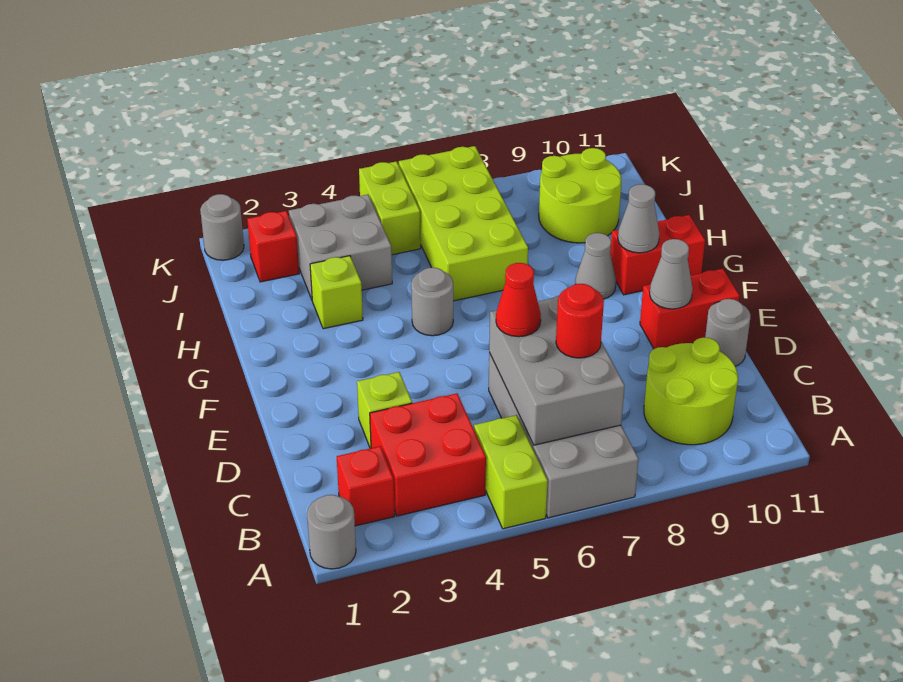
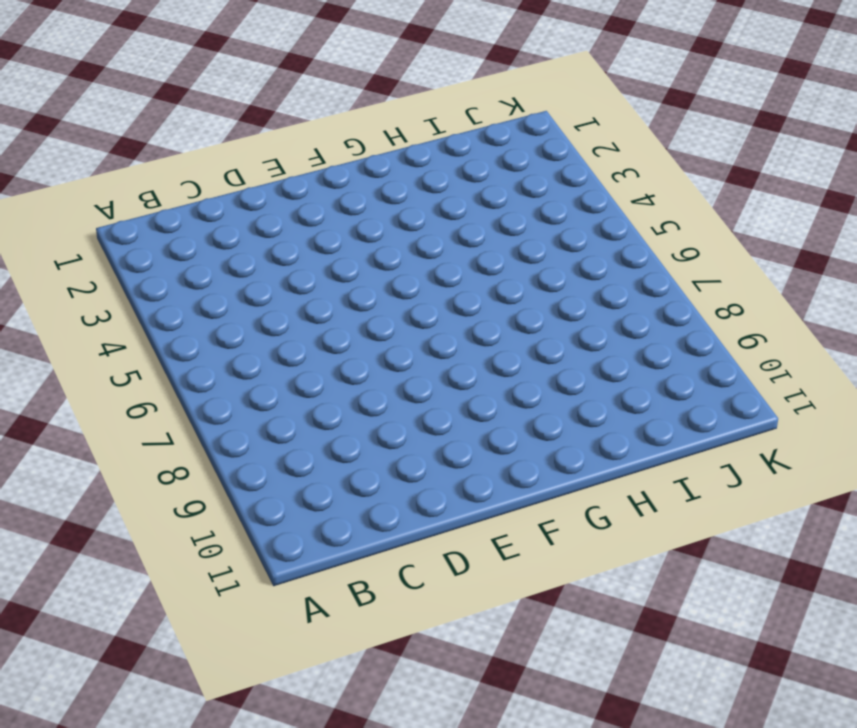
none -> grey 1x1 round brick [307,495,356,569]
none -> lime 1x2 brick [474,415,548,529]
none -> grey 2x4 brick [489,352,639,518]

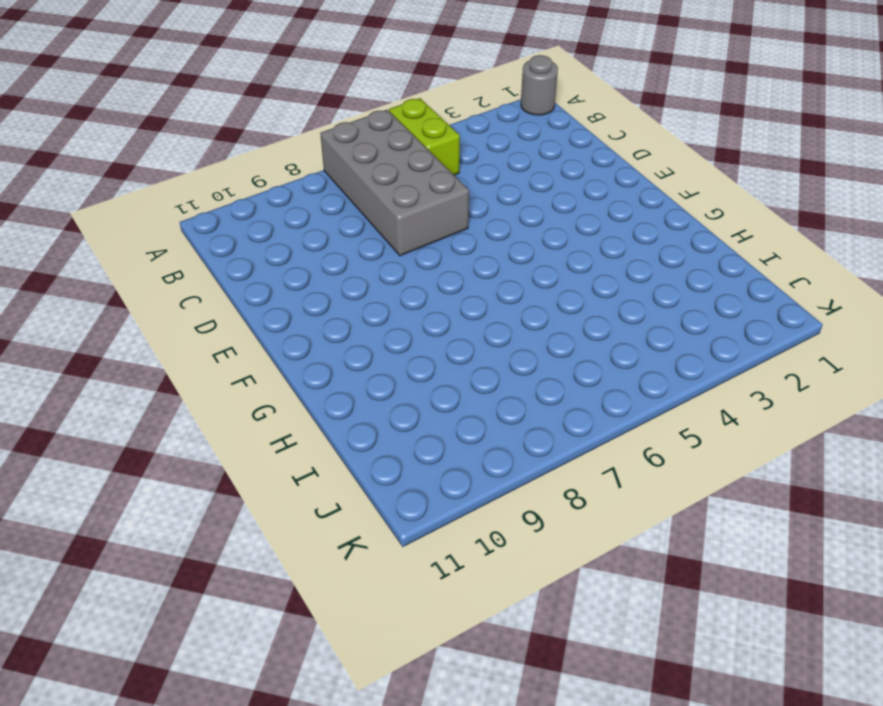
none -> red 1x1 brick [337,446,395,526]
none -> red 2x2 brick [370,393,486,516]
none -> lime 2x2 round brick [644,338,738,445]

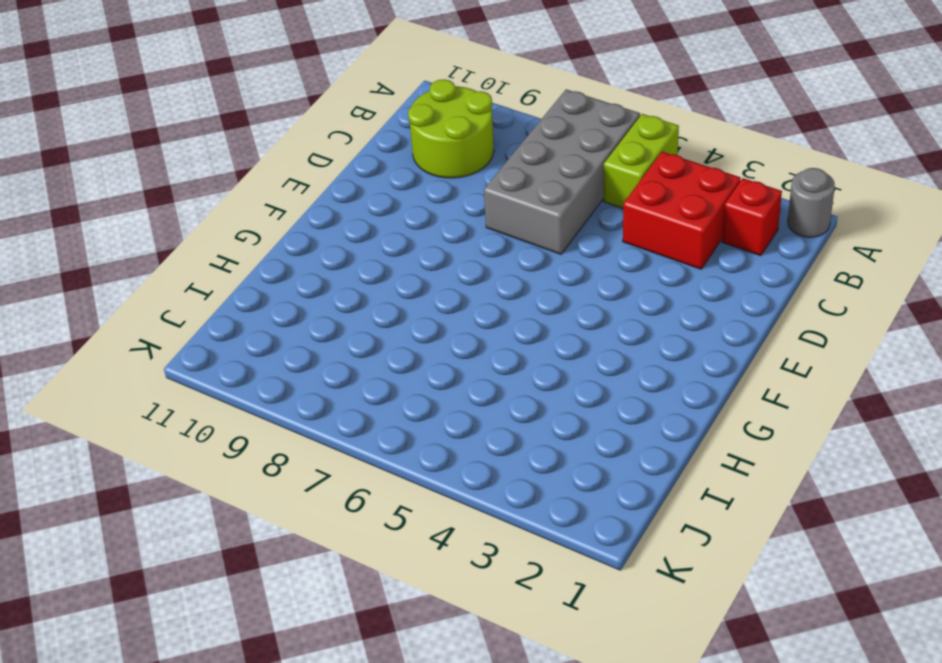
none -> lime 1x1 brick [357,372,412,448]
none -> grey 1x1 round brick [705,299,751,366]
none -> red 1x2 brick [640,269,739,349]

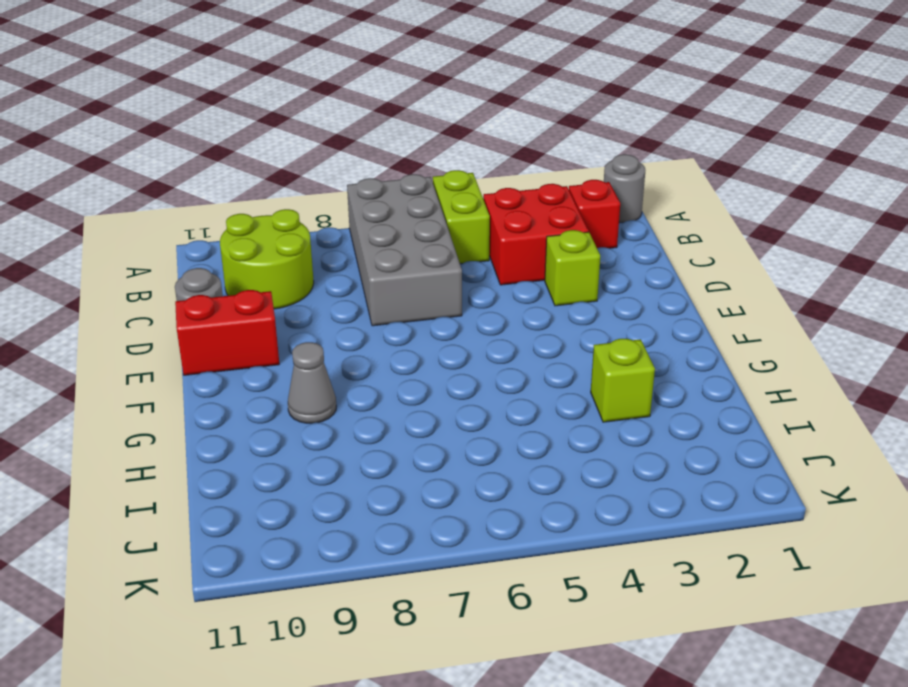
none -> grey 1x1 round brick [411,267,453,336]
none -> red 1x2 brick [610,215,705,295]
none -> lime 2x4 brick [399,146,528,301]

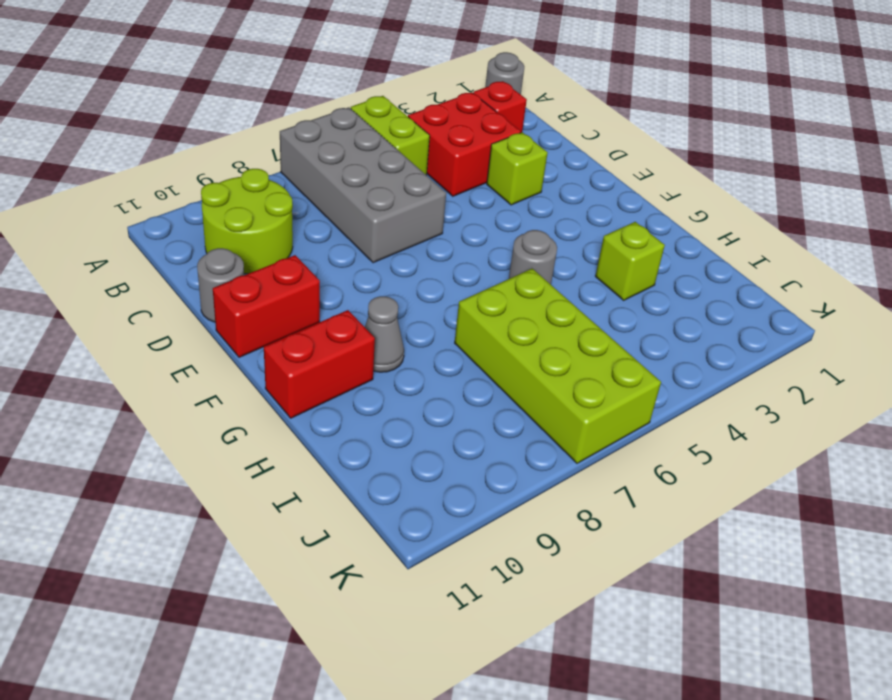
none -> grey 2x2 brick [289,195,392,300]
none -> lime 2x2 round brick [539,148,622,243]
none -> red 1x1 brick [247,211,299,282]

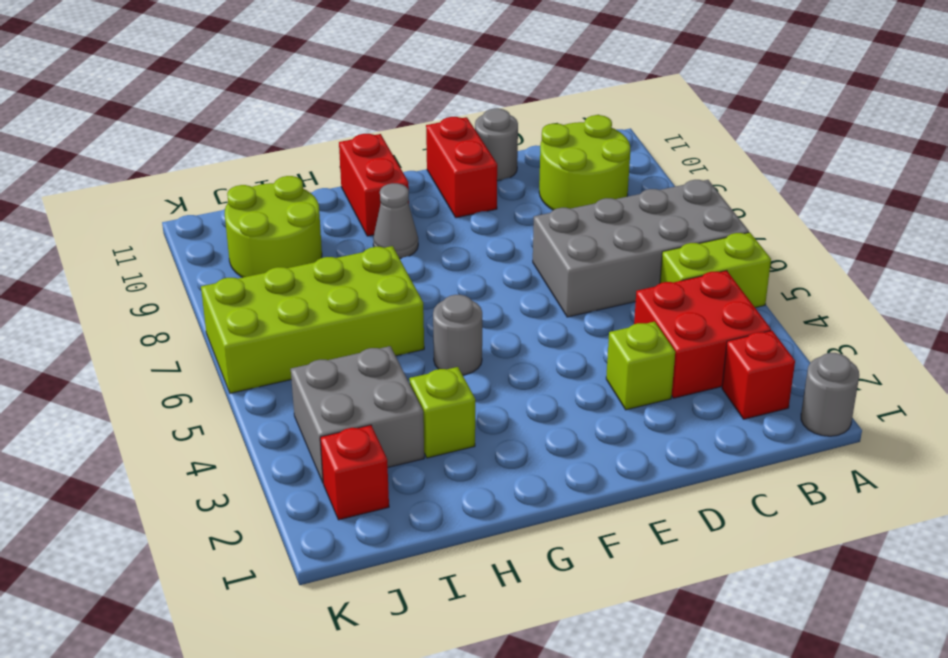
none -> lime 1x2 brick [359,161,421,255]
none -> grey 1x1 round brick [200,194,244,260]
none -> grey 2x3 brick [489,296,625,445]

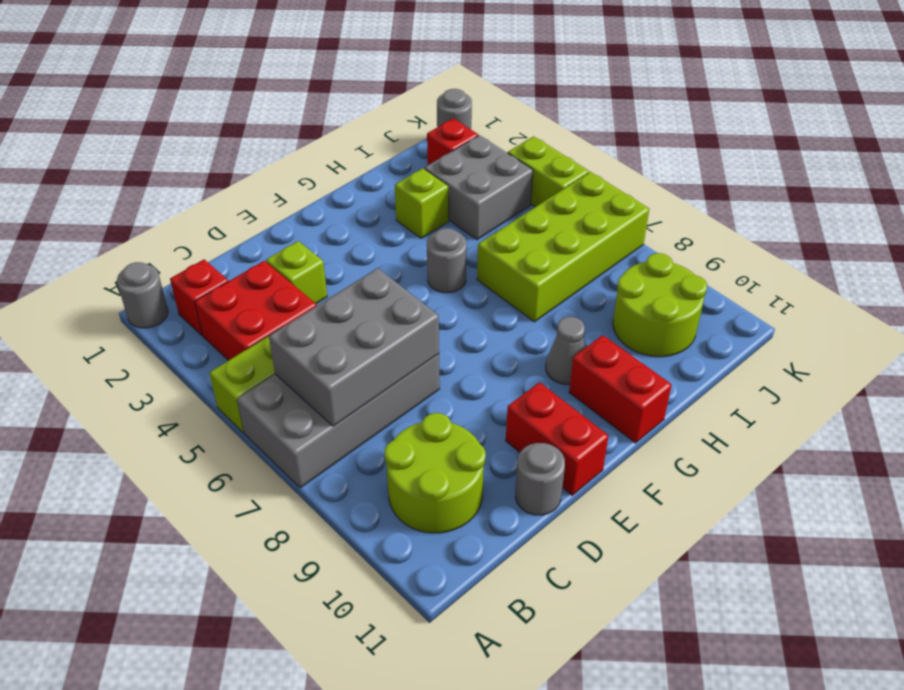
lime 1x2 brick [508,136,589,207] -> lime 1x2 brick turned to [359,161,421,255]
none -> grey 1x1 cone [650,239,693,309]
none -> grey 1x1 cone [618,184,659,253]
none -> red 1x1 round brick [556,284,604,358]

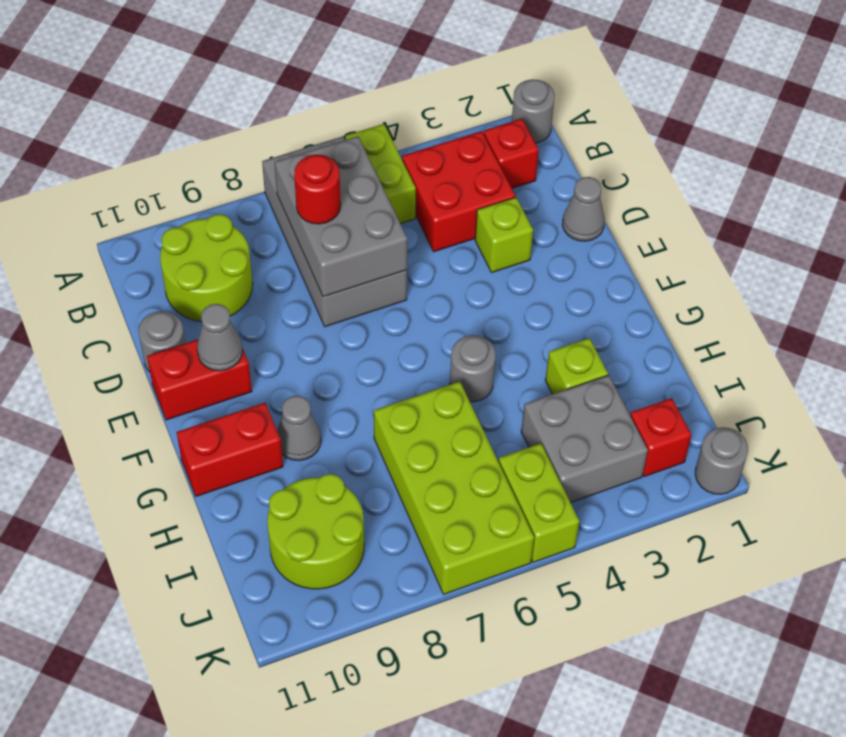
grey 1x1 cone [562,177,605,241] -> grey 1x1 cone moved to [618,184,659,253]
none -> red 1x1 cone [496,263,541,337]

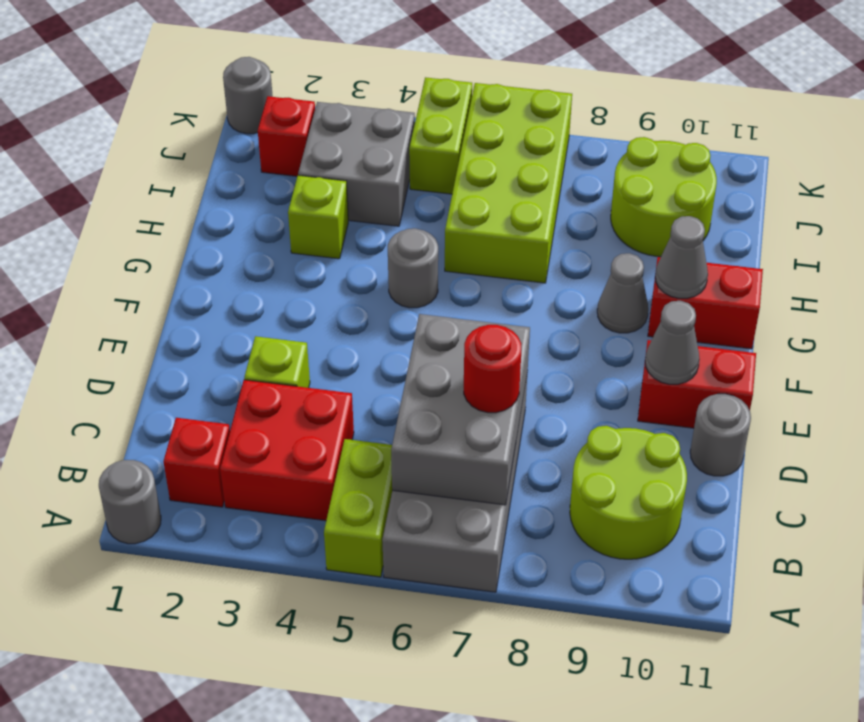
none -> red 1x1 cone [496,263,541,337]

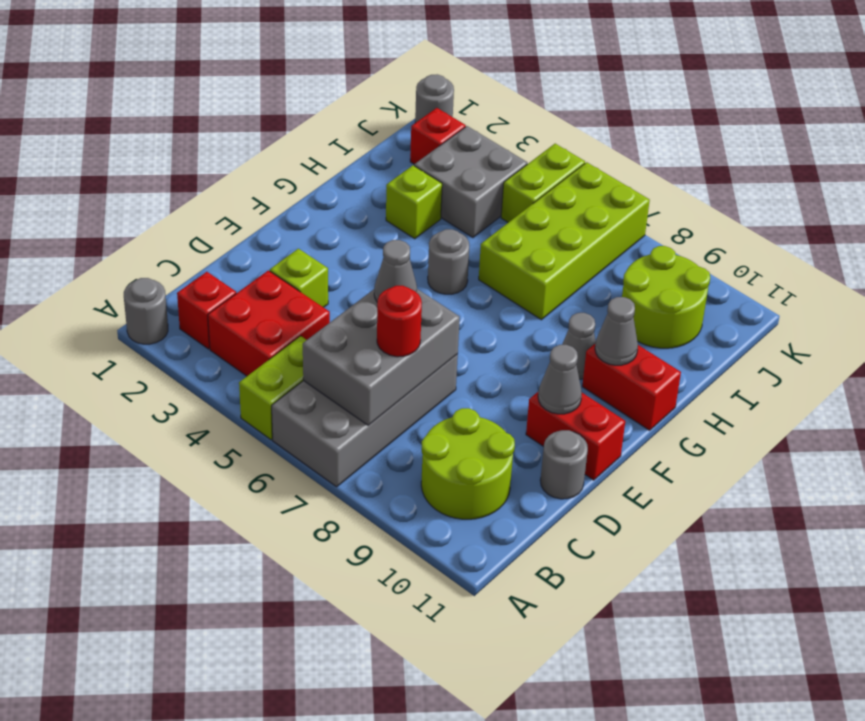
grey 1x1 cone [374,240,417,302] -> red 1x1 cone [496,263,541,337]

